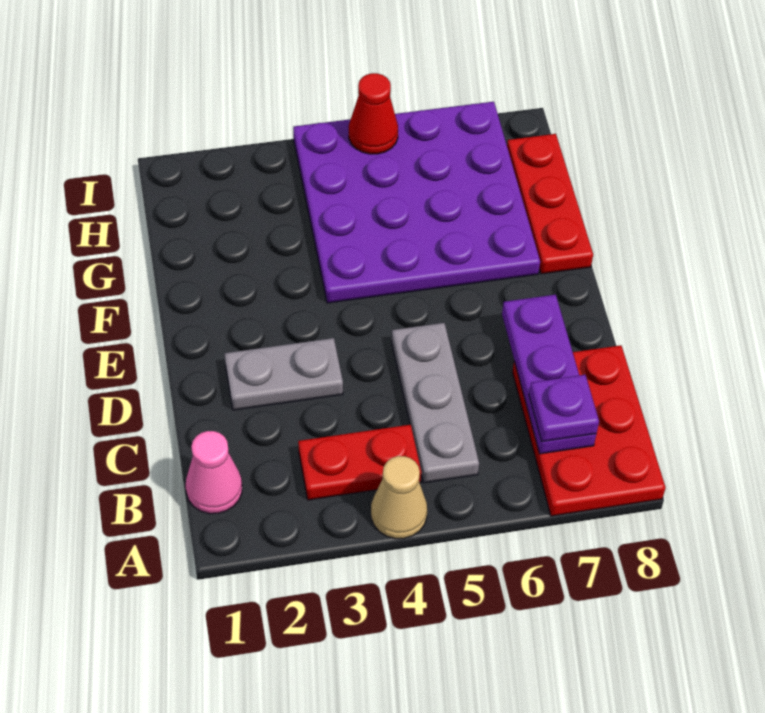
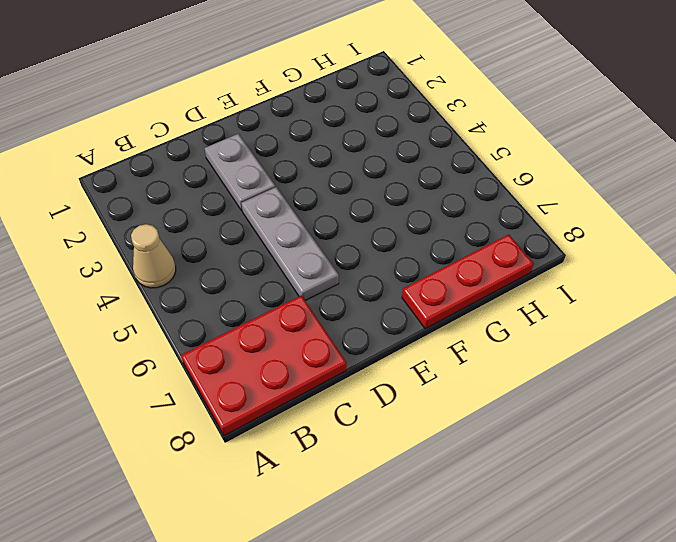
grey 1x3 plate [241,187,339,301] -> grey 1x3 plate turned to [392,323,479,483]
none -> pink 1x1 cone [186,431,242,514]
none -> red 1x2 plate [298,425,421,500]

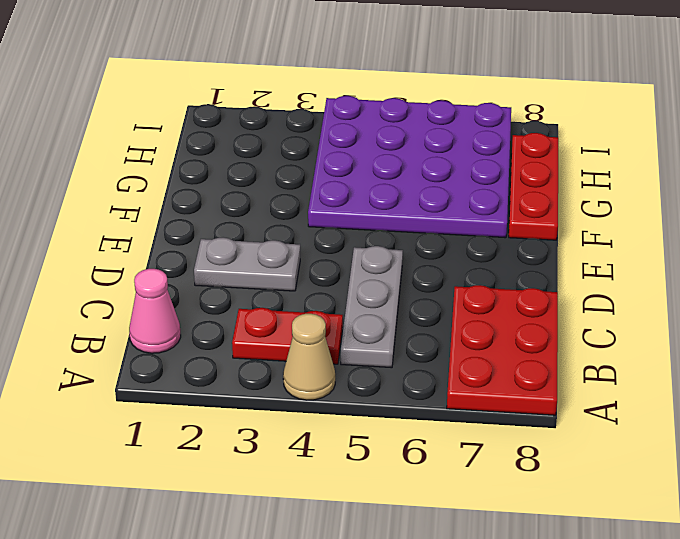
none -> purple 1x3 plate [502,295,596,454]
none -> red 1x1 cone [349,73,398,154]

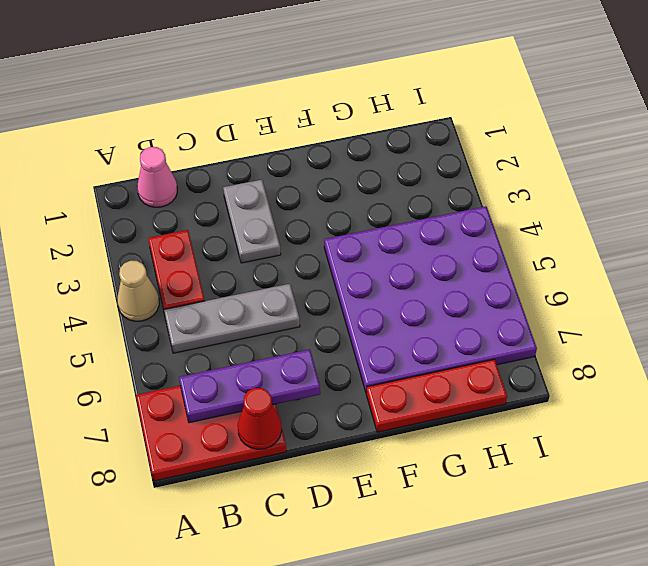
red 1x1 cone [238,388,282,449] -> red 1x1 cone moved to [349,73,398,154]
none -> purple 1x1 plate [529,375,599,442]

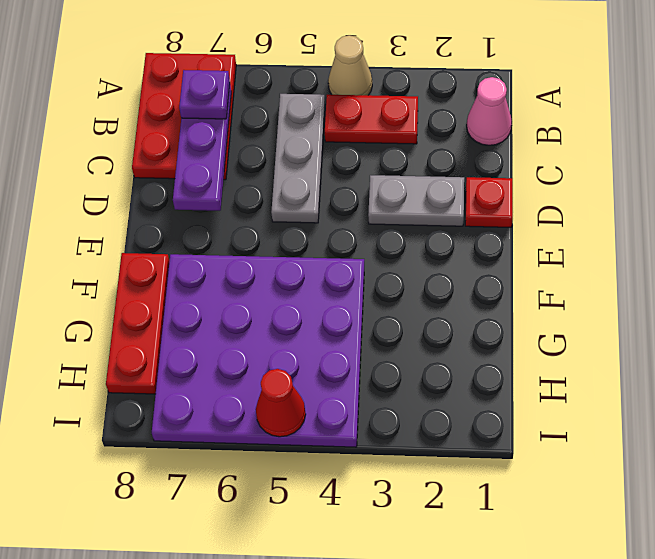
red 1x1 plate [465,177,513,227] -> none

